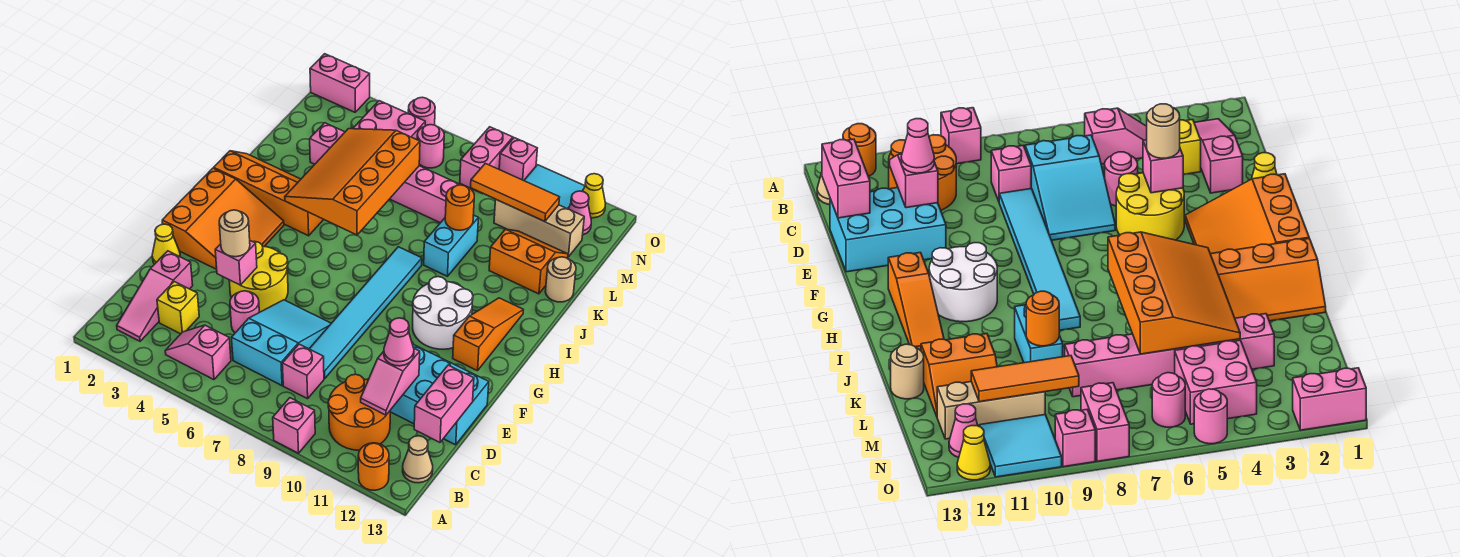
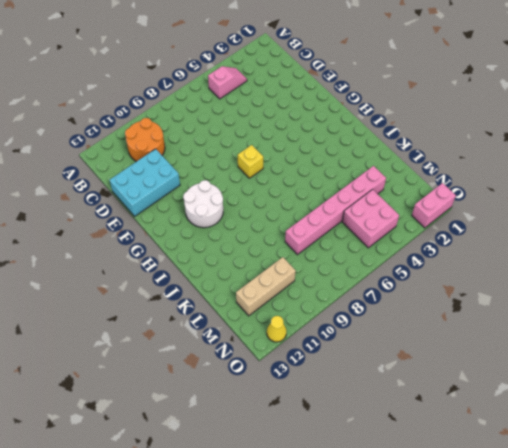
yellow 1x1 brick [238,145,263,178] -> yellow 1x1 brick moved to [157,282,199,334]
none -> pink 1x1 brick [273,398,315,453]
none -> orange 1x1 round brick [358,443,389,490]
none -> pink 1x3 slope [117,251,193,341]
none -> tan 1x1 cone [403,436,433,483]

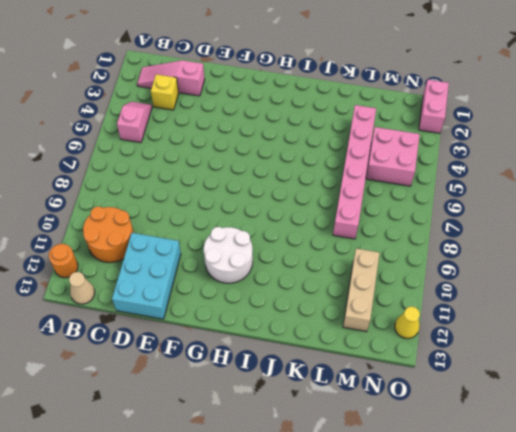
none -> pink 1x1 brick [273,398,315,453]
none -> cyan 2x3 slope [231,300,331,386]
none -> pink 1x1 brick [282,344,324,399]
none -> pink 1x1 round brick [230,291,259,333]

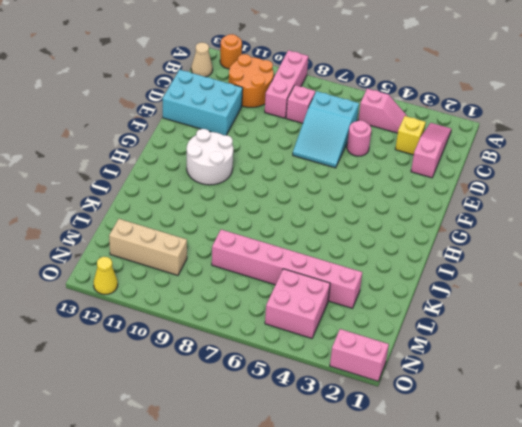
pink 1x3 brick [265,50,308,118] -> pink 1x1 brick [273,398,315,453]
none -> cyan 1x6 tile [310,247,422,379]
none -> yellow 1x1 cone [152,224,180,264]
none -> yellow 2x2 round brick [229,241,288,312]
none -> orange 3x3 slope [162,168,284,269]

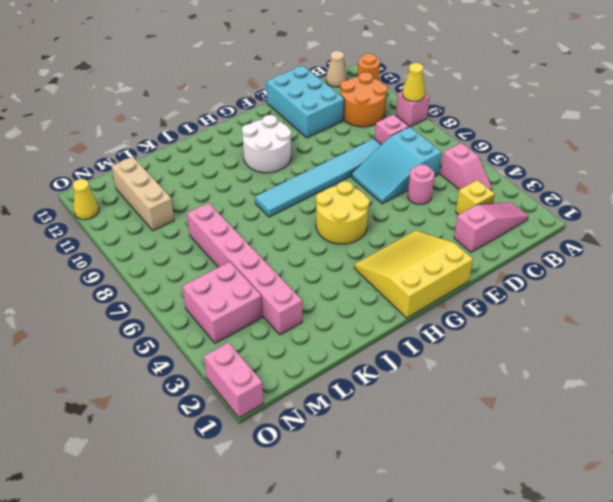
yellow 1x1 cone [402,63,425,102] -> yellow 1x1 cone moved to [152,224,180,264]
yellow 3x3 slope [354,231,473,318] -> orange 3x3 slope [162,168,284,269]
yellow 2x2 round brick [316,181,370,244] -> yellow 2x2 round brick moved to [229,241,288,312]
none -> orange 1x3 slope [453,298,523,371]
none -> orange 2x4 slope [214,151,324,236]
none -> cyan 1x2 brick [424,215,478,276]
none -> orange 2x2 slope [489,229,568,294]

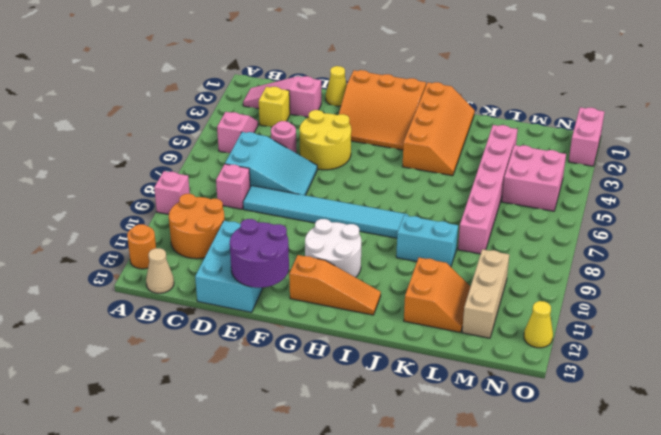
purple 2x2 round brick [230,219,289,288] -> none
none -> tan 1x1 round brick [545,257,576,302]
none -> pink 1x1 round brick [417,125,444,168]
none -> pink 1x2 brick [460,127,513,194]
none -> cyan 2x2 tile [524,165,585,209]

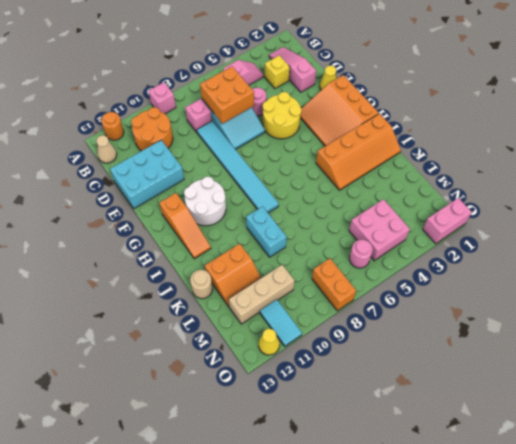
orange 2x2 brick [200,67,254,124] -> none
orange 1x2 brick [312,258,356,311] -> pink 1x2 brick [460,127,513,194]
cyan 1x2 tile [260,299,302,346] -> cyan 2x2 tile [524,165,585,209]
none -> pink 1x6 brick [310,123,460,223]
none -> pink 1x1 cone [569,191,591,235]
none -> pink 1x1 round brick [408,97,435,126]
none -> pink 1x1 brick [499,138,537,181]

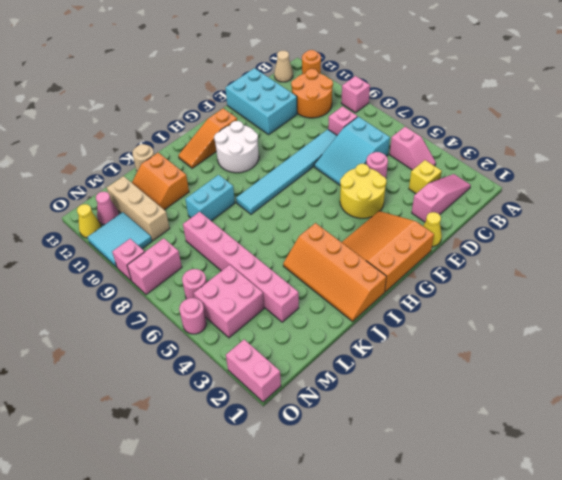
none -> pink 1x2 slope [361,349,420,415]
none -> pink 1x2 brick [414,365,474,442]
none -> pink 1x1 brick [215,241,257,285]
none -> orange 3x4 slope [285,129,420,235]

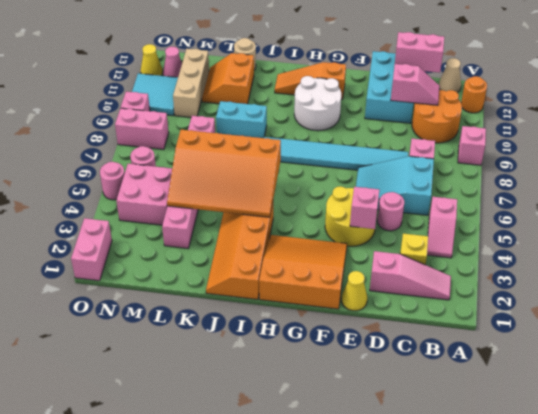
none -> orange 1x1 round brick [445,185,474,230]
none -> orange 1x3 tile [471,163,560,222]
none -> pink 1x1 cone [384,318,414,366]
none -> tan 1x1 round brick [219,210,250,257]

